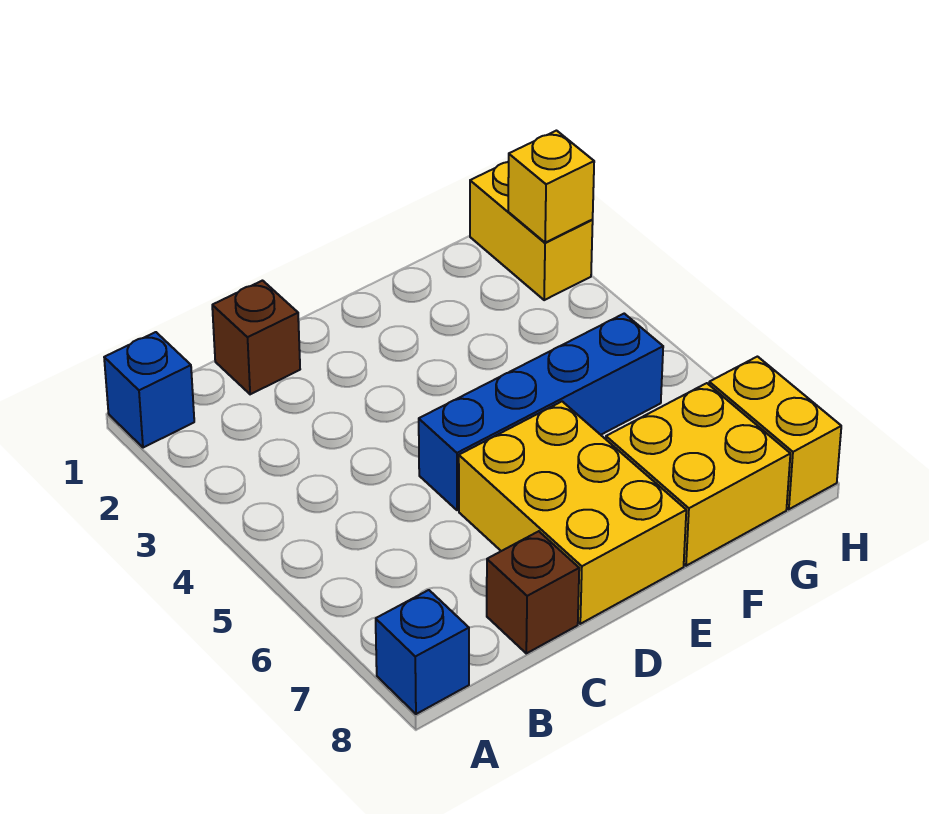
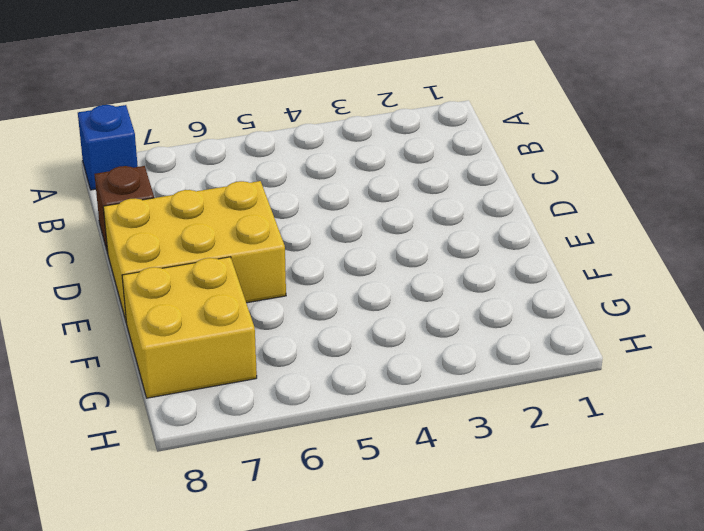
none -> blue 1x1 brick [104,332,194,448]
none -> brown 1x1 brick [212,281,300,394]

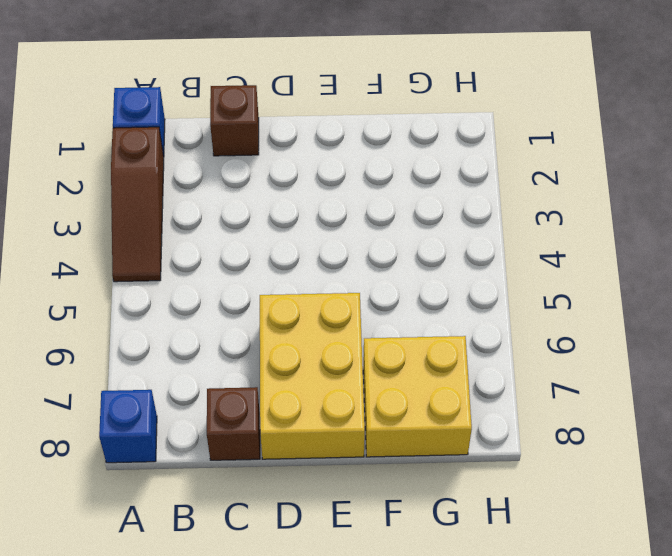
brown 1x3 slope [111,127,164,282] -> none
none -> blue 1x4 brick [419,314,663,510]
none -> yellow 1x2 brick [470,162,593,300]

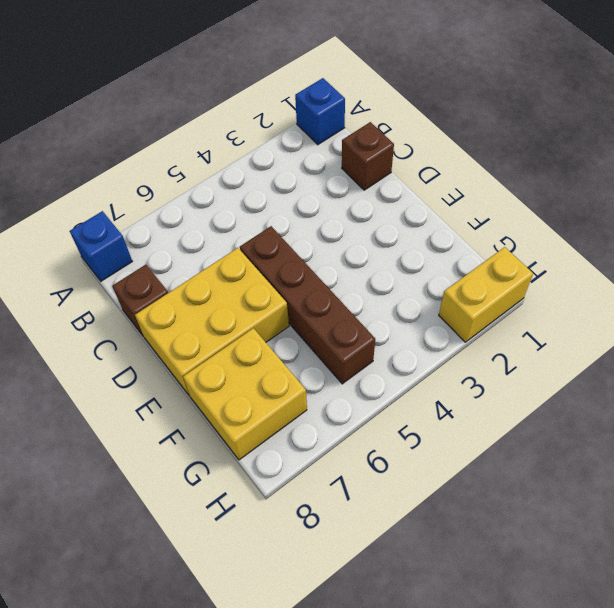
brown 1x4 brick [240,226,375,384] -> blue 1x4 brick [419,314,663,510]
none -> yellow 1x2 brick [709,357,841,509]
none -> yellow 1x1 brick [508,131,594,243]

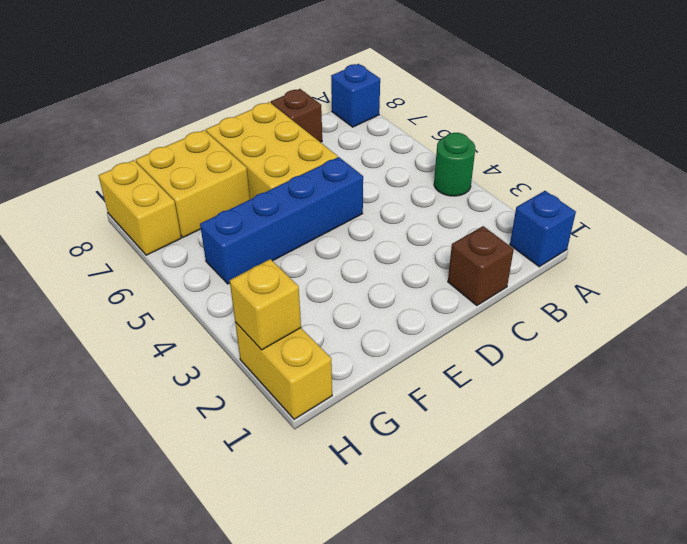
green 1x1 round brick [434,133,475,196] -> none

